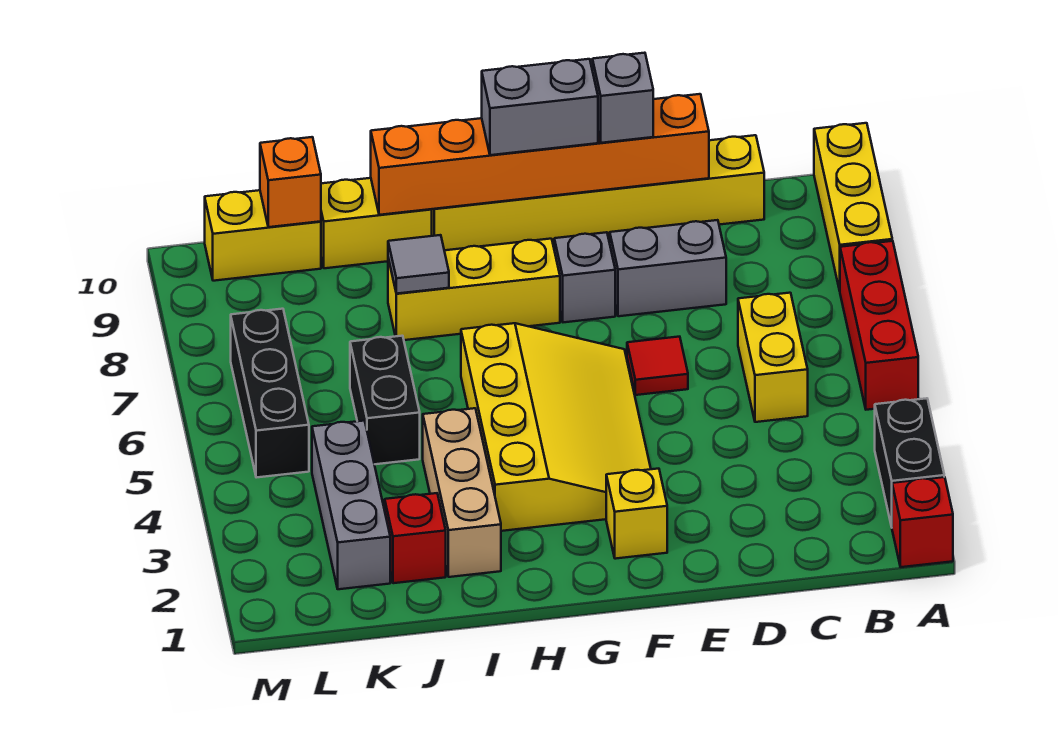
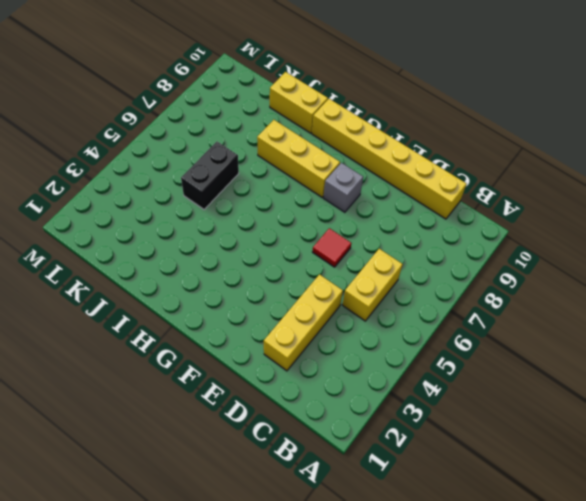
yellow 1x3 brick [264,274,343,371] -> yellow 1x3 brick moved to [814,123,892,291]
none -> red 1x1 brick [892,477,953,567]
none -> black 1x2 brick [875,398,944,527]
none -> red 1x3 brick [840,241,918,410]

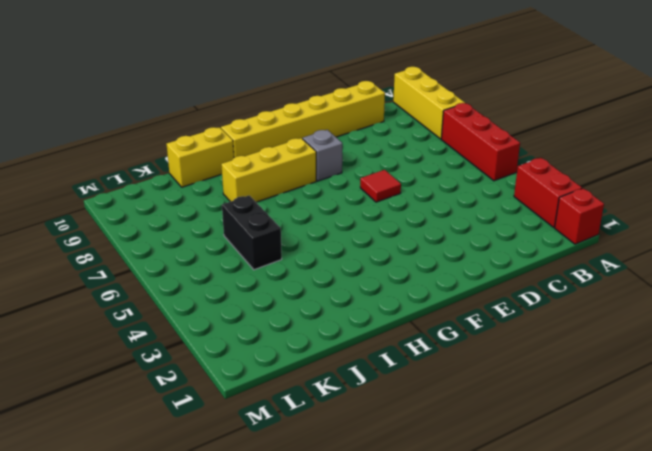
red 1x2 brick [514,158,582,227] -> black 1x2 brick [875,398,944,527]
none -> yellow 1x2 brick [738,293,808,422]
none -> grey 1x2 brick [610,220,726,316]
none -> yellow 1x1 brick [606,469,667,559]

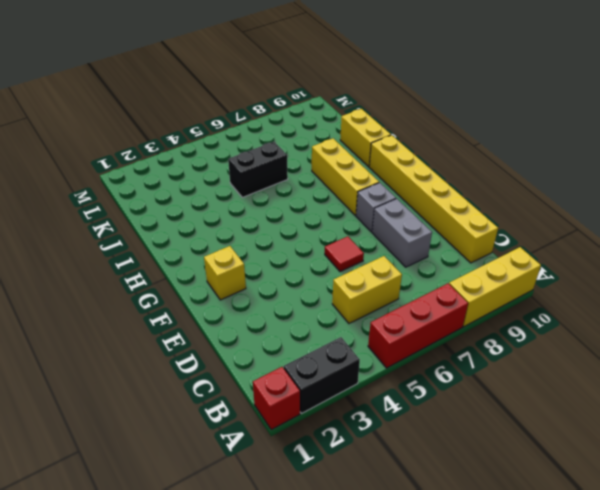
none -> yellow 3x4 slope [461,323,651,531]
none -> tan 1x3 brick [423,408,501,577]
none -> red 1x1 brick [385,493,446,583]

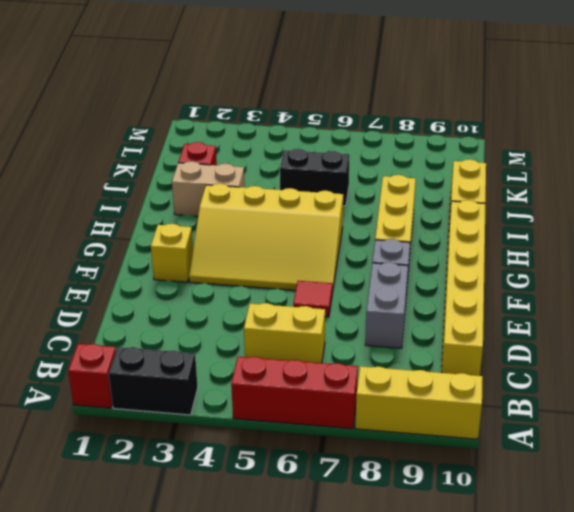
tan 1x2 brick [172,161,245,216] -> tan 1x3 brick [423,408,501,577]
none -> grey 1x3 brick [312,421,390,589]
none -> yellow 1x2 brick [205,190,321,281]
none -> black 1x3 brick [231,309,309,478]

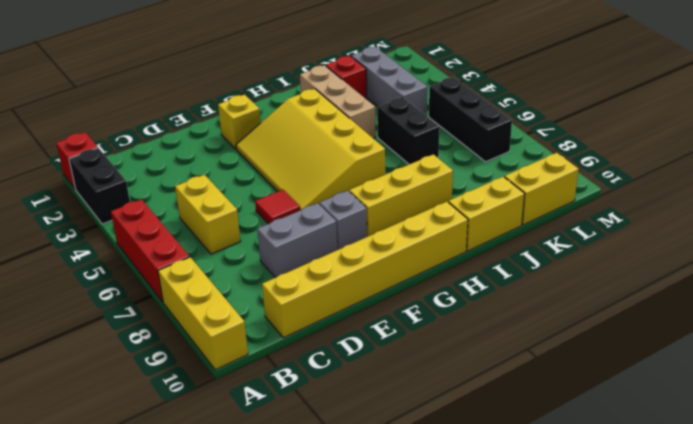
none -> orange 1x6 brick [371,94,709,215]
none -> grey 1x1 tile [388,235,449,294]
none -> orange 1x1 brick [260,137,321,227]

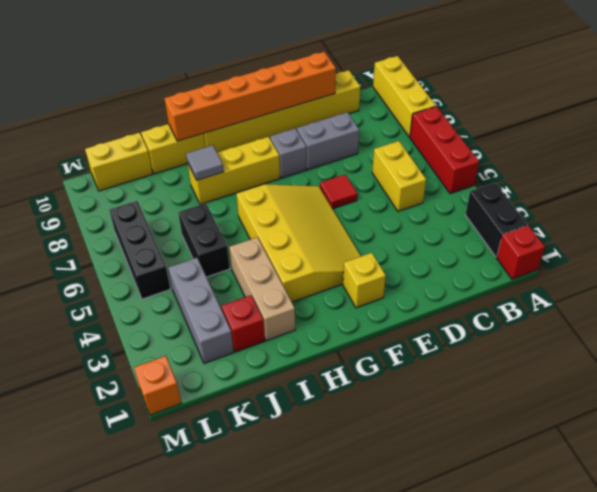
orange 1x1 brick [134,356,181,415] -> orange 1x1 brick moved to [260,137,321,227]
none -> grey 1x1 brick [592,53,653,143]
none -> grey 1x2 brick [482,59,598,155]

